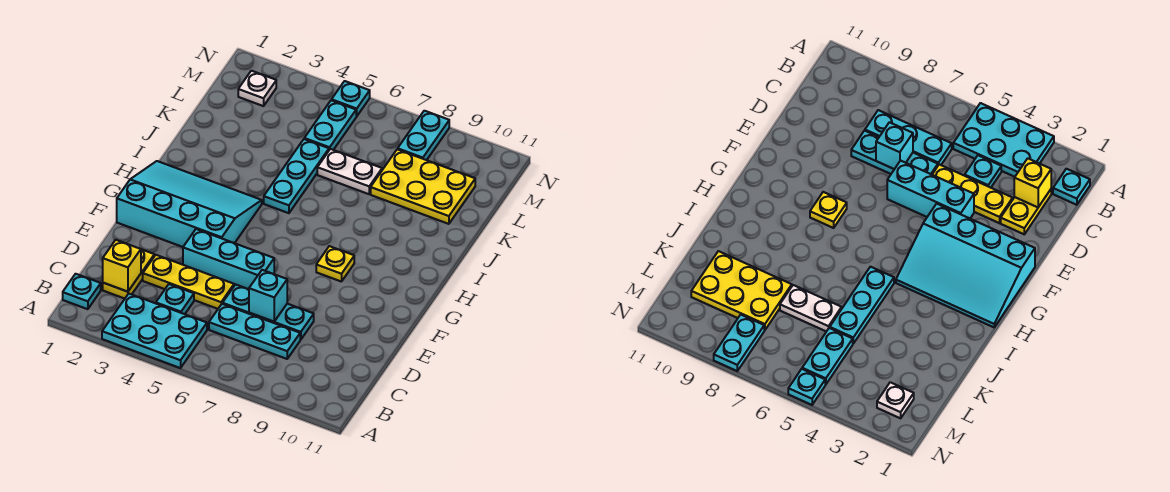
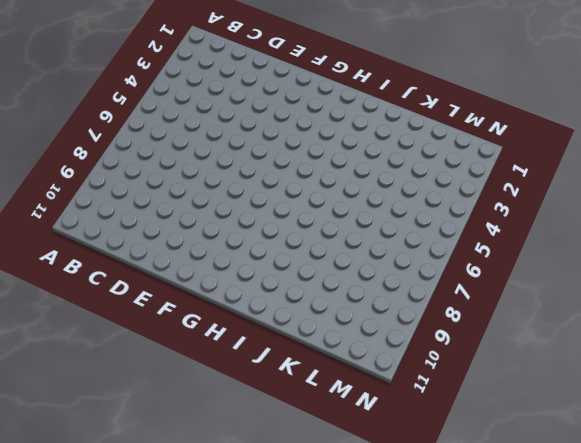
none -> cyan 2x3 plate [102,294,207,368]
none -> cyan 1x1 plate [63,274,101,309]
none -> yellow 1x2 plate [103,249,154,299]

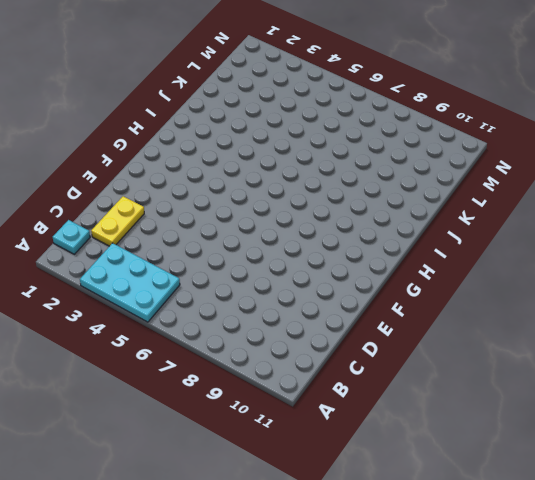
none -> cyan 1x1 plate [156,284,194,314]
none -> cyan 1x3 plate [209,304,300,359]
none -> yellow 1x3 plate [143,255,234,309]

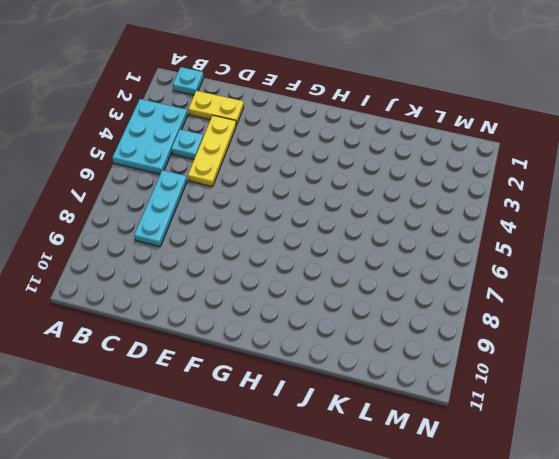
none -> cyan 1x3 plate [222,284,314,340]
none -> cyan 1x3 brick [183,229,274,289]
none -> cyan 3x4 slope [117,161,262,247]

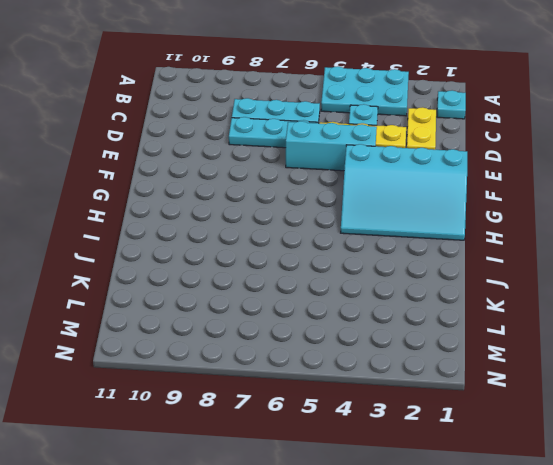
none -> yellow 1x1 plate [316,246,354,282]
none -> cyan 1x3 plate [264,139,329,213]
none -> white 1x2 plate [317,149,382,194]

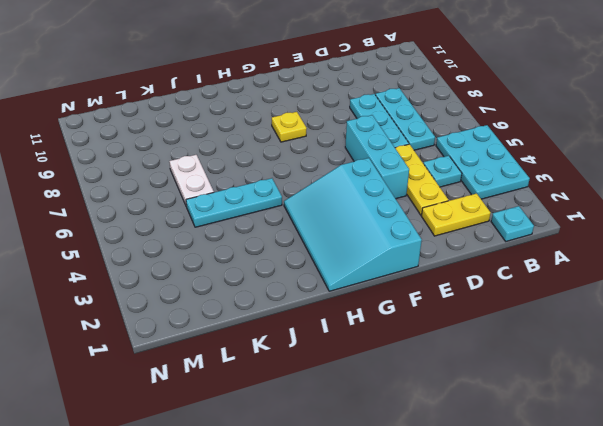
none -> yellow 2x3 plate [371,149,475,224]
none -> cyan 1x2 plate [304,100,356,150]
none -> white 1x1 plate [238,71,276,106]

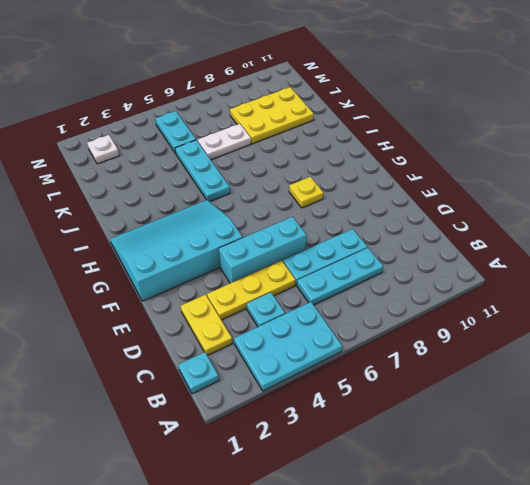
none -> cyan 1x2 plate [398,111,449,160]
none -> cyan 1x1 plate [332,81,370,116]
none -> yellow 1x1 brick [103,240,141,292]

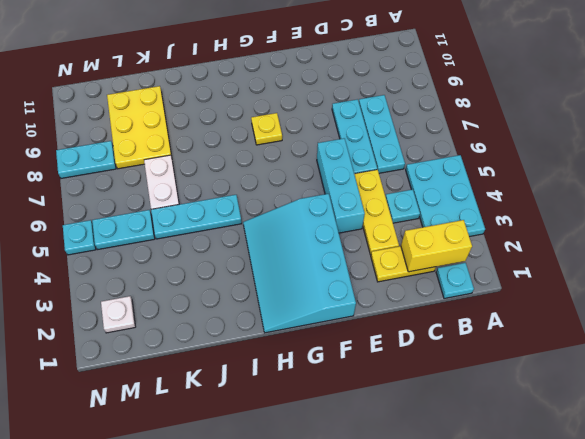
yellow 1x2 brick [401,220,472,272] -> yellow 1x1 brick [103,240,141,292]
none -> cyan 1x1 brick [249,270,287,322]

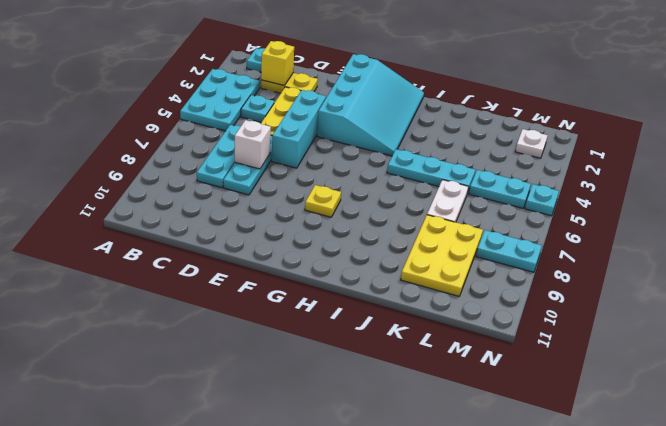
white 1x1 brick [235,120,271,169] -> cyan 1x1 brick [249,270,287,322]

